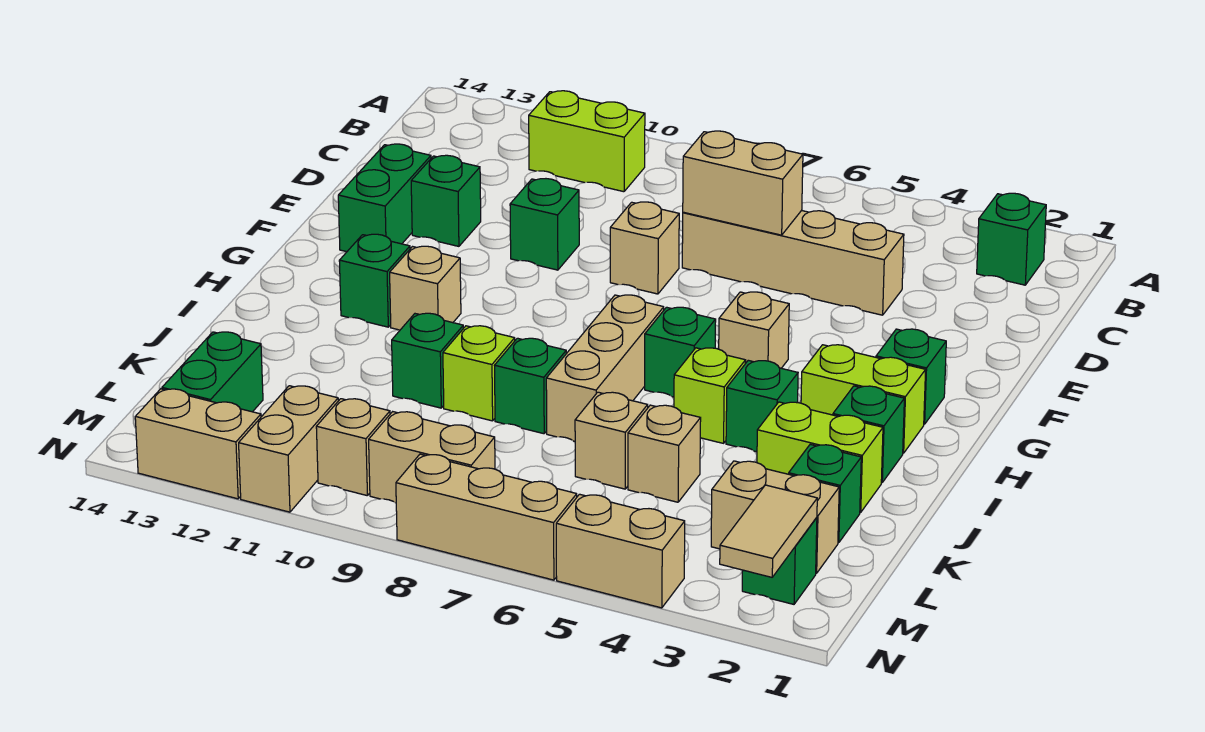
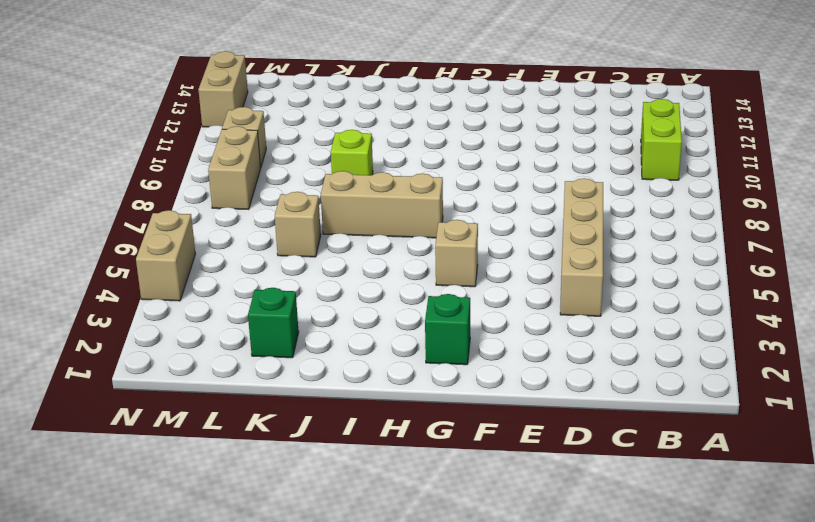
none -> green 1x1 brick [977,193,1046,285]
none -> tan 1x1 brick [610,202,679,294]
none -> green 1x1 brick [510,179,579,270]
none -> green 1x1 brick [411,155,481,246]

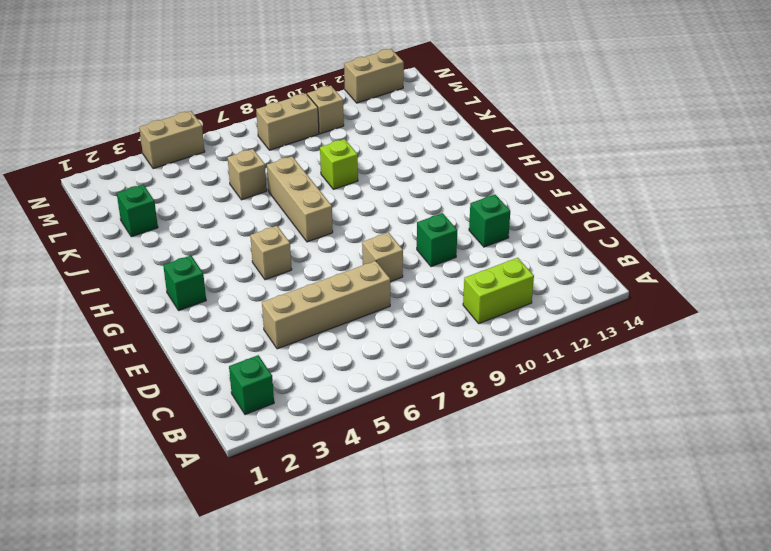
none -> green 1x2 brick [338,144,431,252]
none -> lime 1x2 brick [801,345,926,453]
none -> green 1x1 brick [645,307,716,397]
none -> tan 1x1 brick [390,246,461,330]

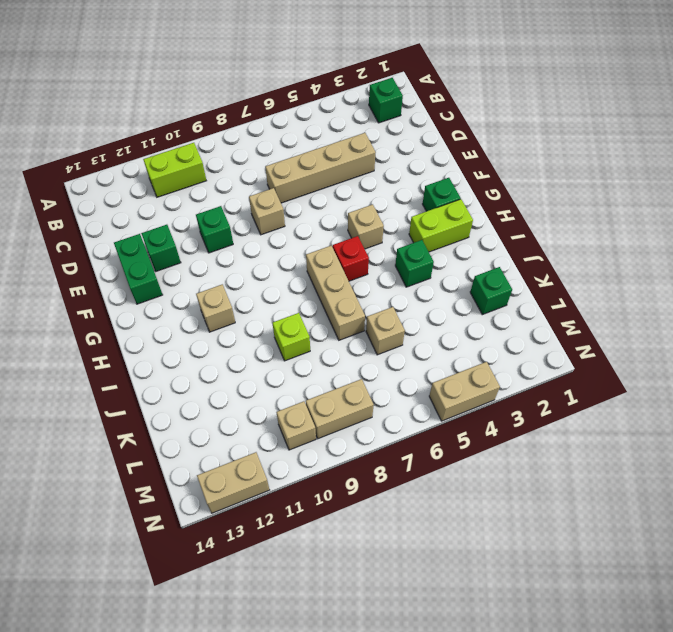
red 1x1 brick [333,236,369,281] -> green 1x1 brick [645,307,716,397]
none -> green 1x1 brick [339,234,410,327]
none -> green 1x1 brick [833,386,904,483]
none -> lime 1x1 brick [674,348,746,443]
none -> lime 1x2 brick [757,402,883,512]

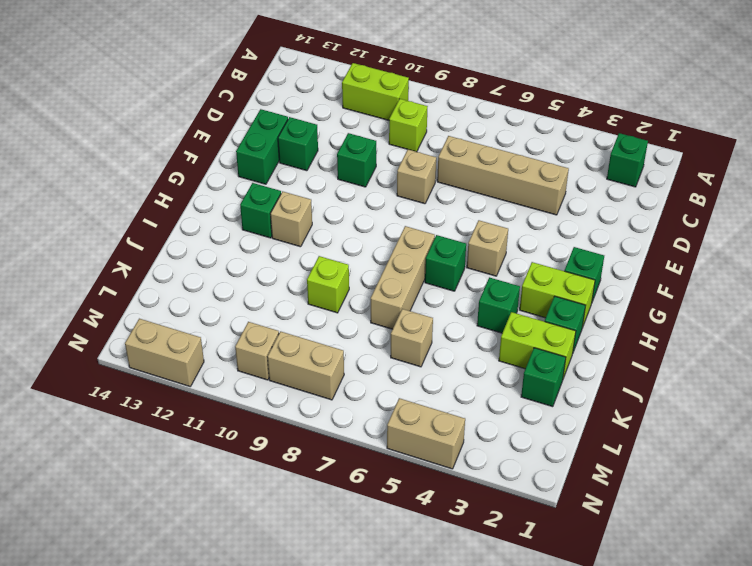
lime 1x1 brick [389,99,428,152] -> lime 1x1 brick moved to [674,348,746,443]
none -> green 1x1 brick [495,338,566,434]
none -> green 1x1 brick [392,313,463,408]
none -> tan 1x1 brick [628,405,701,502]
none -> tan 1x2 brick [711,461,839,573]

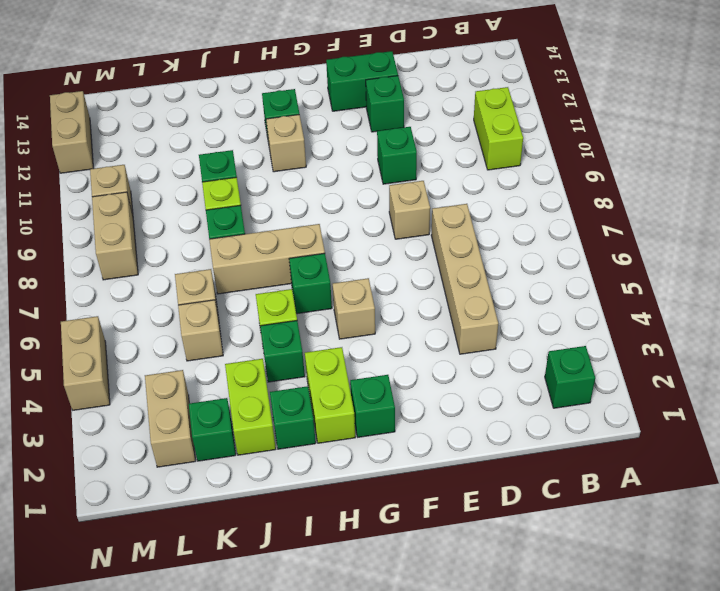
none -> green 1x2 brick [162,332,263,412]
none -> green 1x1 brick [742,518,817,604]
none -> tan 1x2 brick [239,386,338,512]
none -> tan 1x3 brick [396,454,577,580]

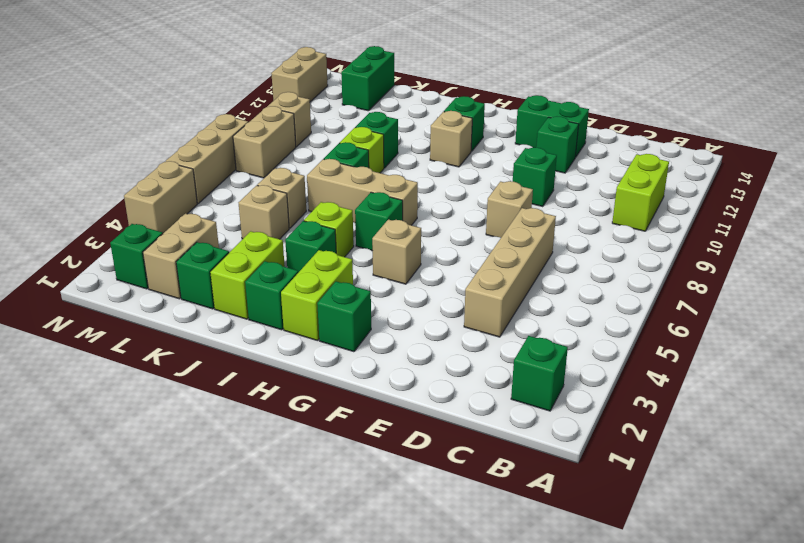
green 1x2 brick [341,46,394,111] -> green 1x2 brick turned to [162,332,263,412]
none -> tan 1x2 brick [239,386,338,512]
none -> tan 1x2 brick [683,131,803,235]
none -> tan 1x2 tile [720,485,817,577]

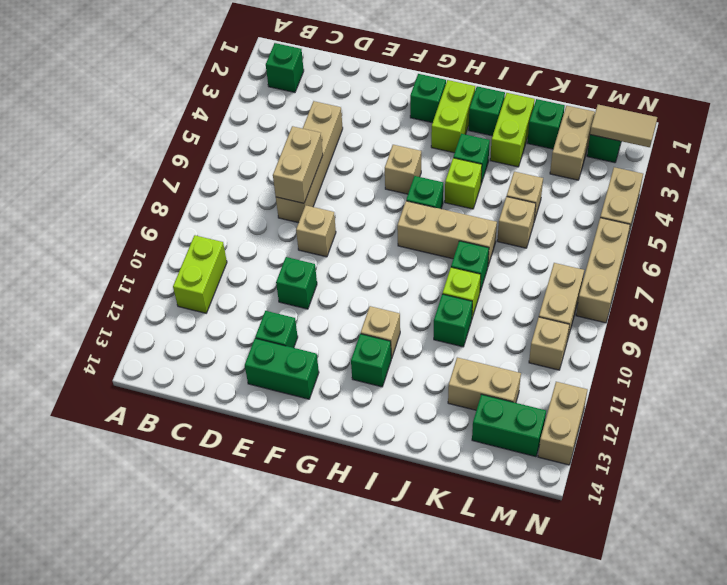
tan 1x2 brick [448,358,521,410] -> tan 1x2 brick moved to [239,386,338,512]

